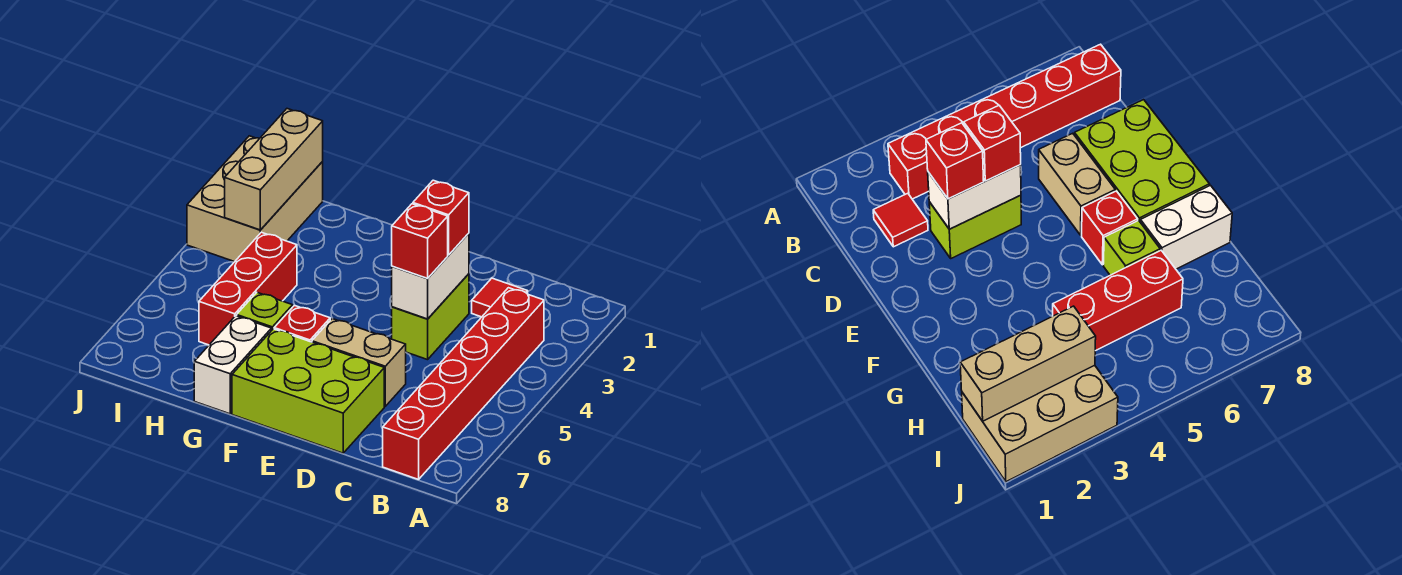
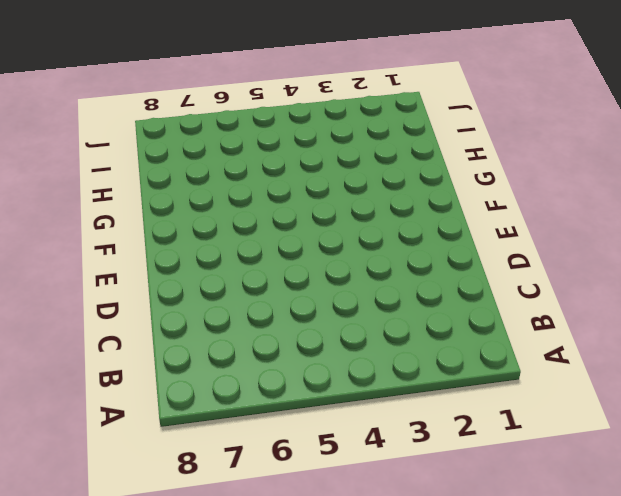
none -> red 1x6 brick [383,288,544,480]
none -> red 1x1 tile [472,278,528,317]
none -> lime 1x2 brick [392,274,469,360]

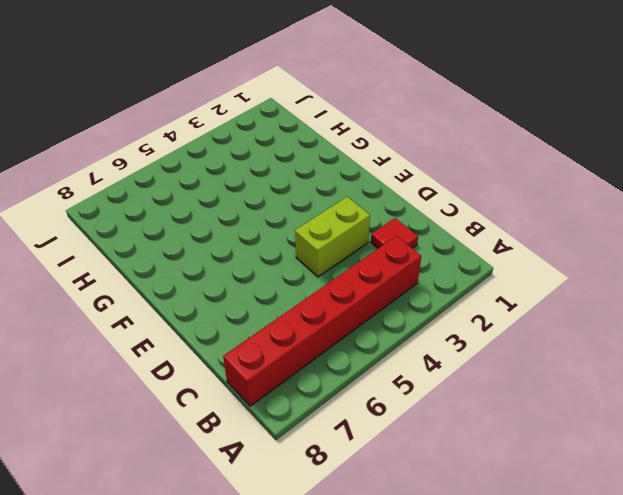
none -> tan 1x2 brick [312,319,406,406]
none -> lime 2x3 brick [232,329,384,453]
none -> red 1x1 brick [274,305,330,342]

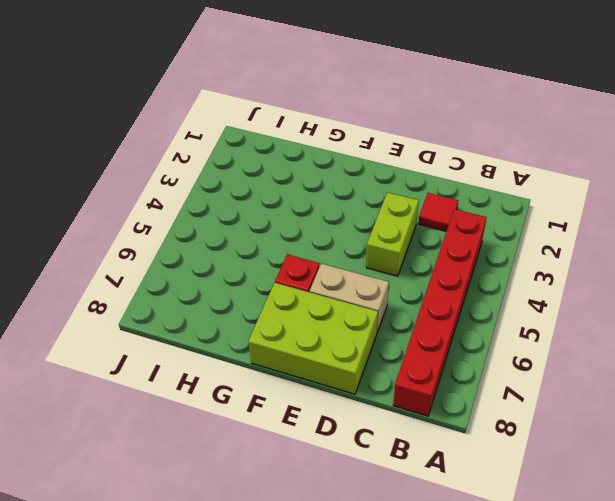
none -> lime 1x1 brick [237,292,293,331]
none -> white 1x2 brick [194,316,271,414]
none -> red 1x3 brick [199,232,297,345]

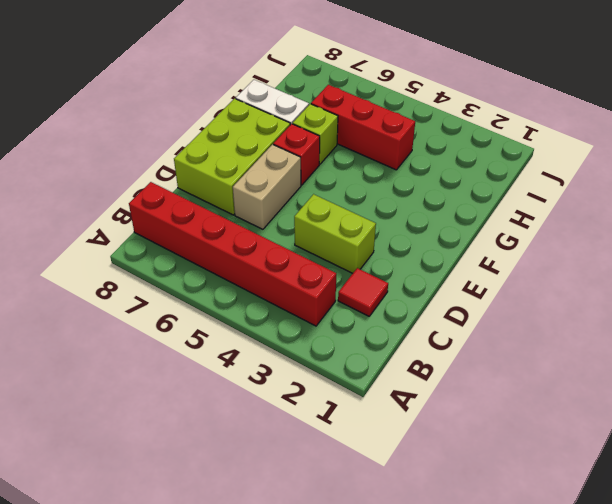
none -> tan 2x3 brick [187,136,323,262]
none -> white 1x2 brick [392,233,469,319]
none -> tan 1x3 brick [225,109,323,230]

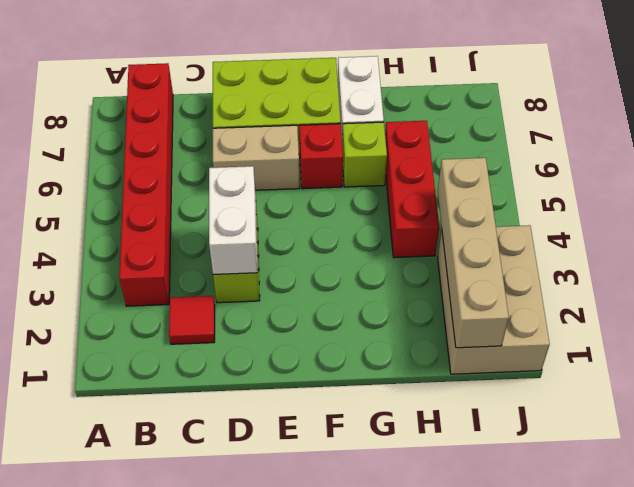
tan 1x4 brick [438,158,509,348] -> tan 1x3 brick [225,109,323,230]
none -> red 1x1 brick [413,180,469,255]
none -> red 1x1 brick [392,204,448,279]

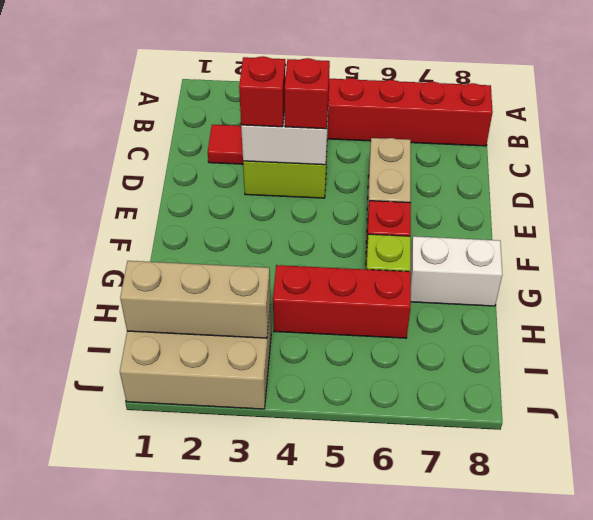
none -> lime 2x3 brick [232,329,384,453]

